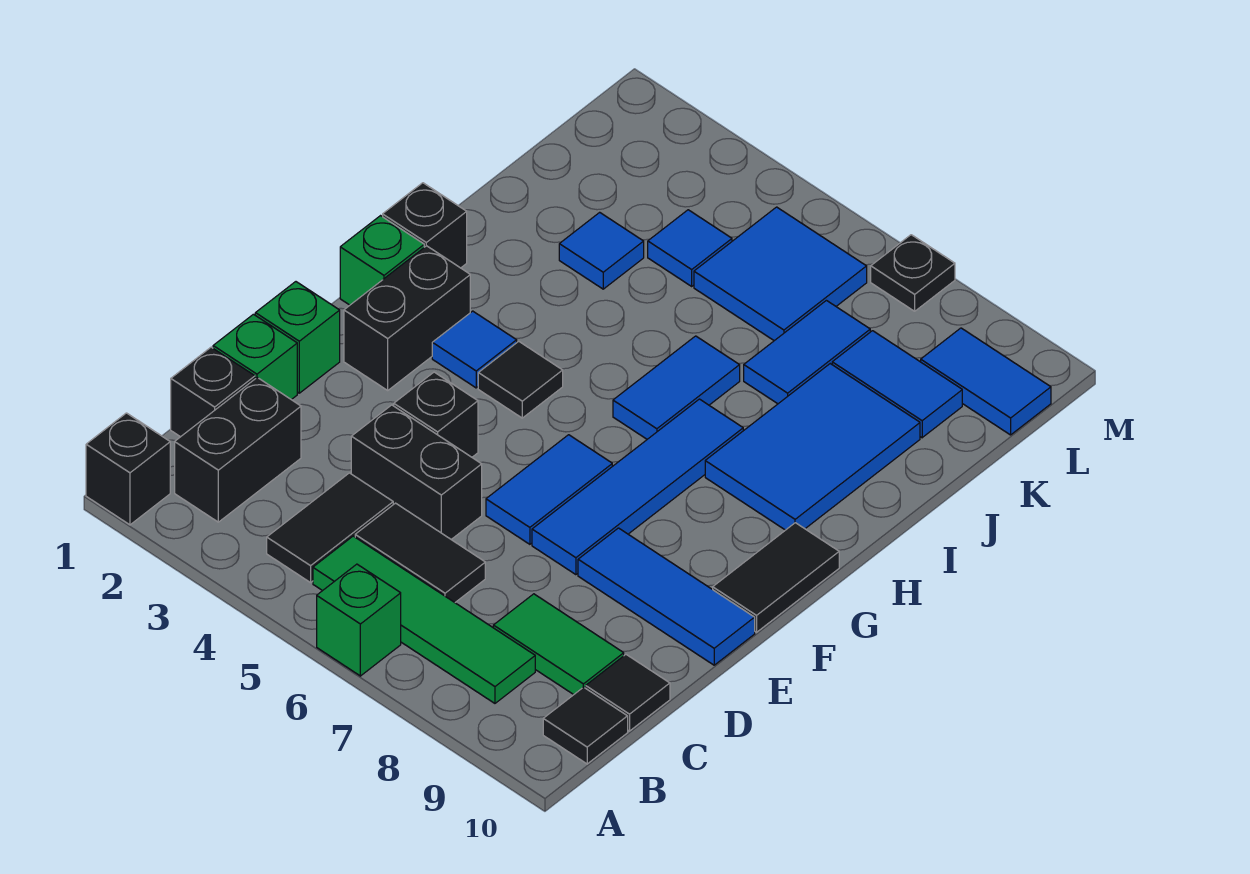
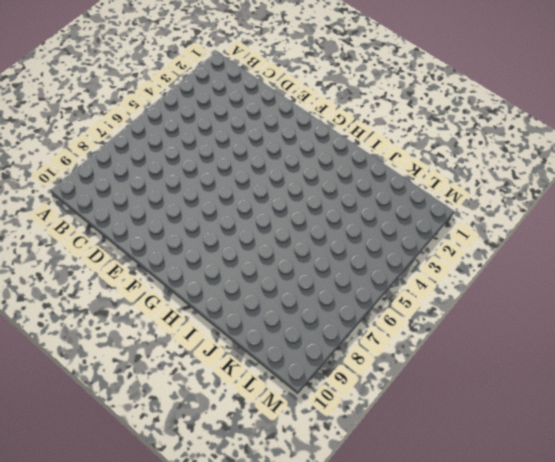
none -> black 1x1 brick [86,413,170,525]
none -> green 1x1 brick [317,564,401,676]
none -> black 1x2 brick [175,378,301,522]
none -> black 1x2 tile [267,473,393,583]

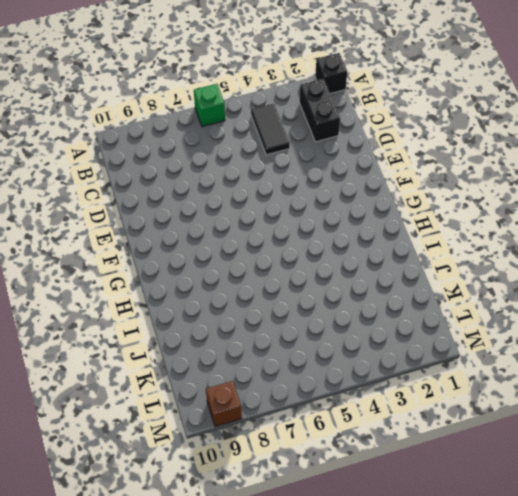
brown 1x1 brick [206,381,242,427] -> none
none -> green 1x4 tile [313,536,535,703]
none -> black 1x1 tile [543,687,628,764]
none -> black 1x1 brick [171,347,255,437]
none -> black 1x2 tile [355,503,485,602]

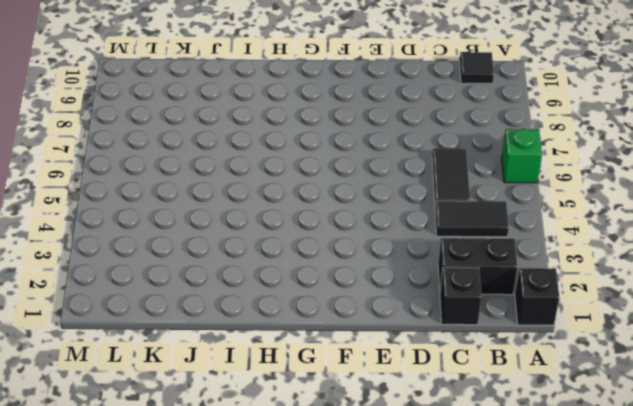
none -> green 1x4 tile [313,536,535,703]
none -> green 1x2 tile [493,594,624,695]
none -> black 1x1 tile [586,655,670,731]
none -> green 1x1 brick [213,314,297,400]

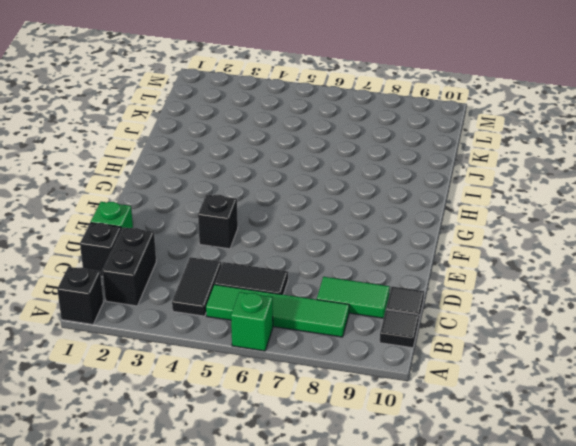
none -> black 1x2 brick [351,405,482,539]
none -> green 1x1 brick [255,282,340,393]
none -> blue 1x2 tile [486,435,612,544]
none -> blue 1x4 tile [532,399,743,575]

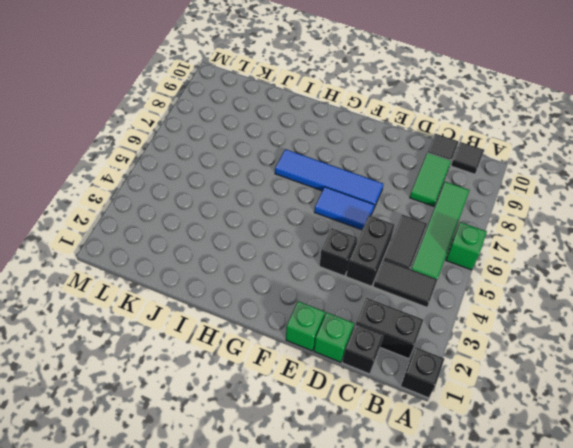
none -> blue 1x3 tile [578,528,755,665]
none -> black 1x2 brick [344,246,470,390]
none -> black 1x2 tile [713,523,839,632]
none -> green 1x1 brick [340,216,424,305]

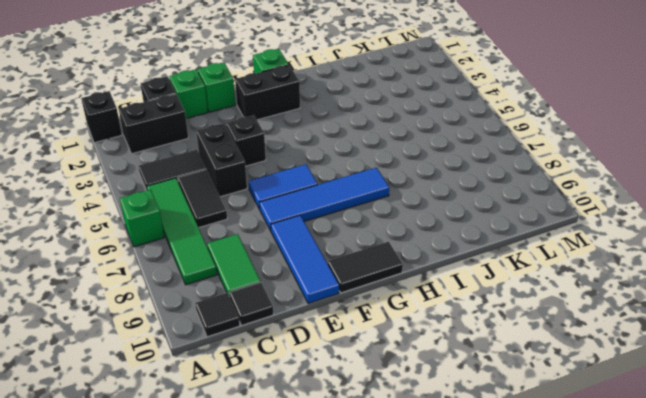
none -> blue 1x1 tile [432,311,517,388]
none -> black 1x1 tile [478,341,563,418]
none -> black 1x1 brick [383,183,467,268]
none -> blue 1x2 tile [613,336,740,439]

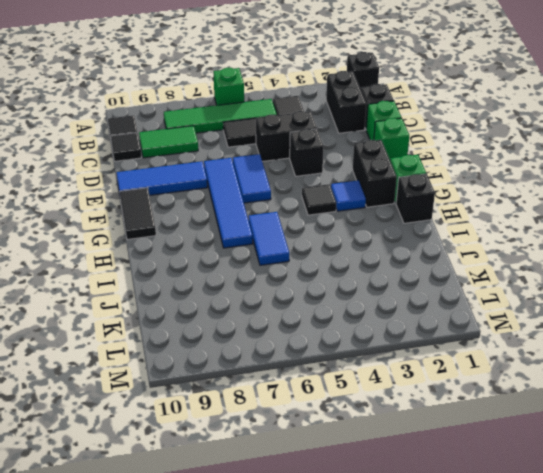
none -> blue 2x3 tile [705,364,920,530]
none -> blue 1x1 tile [559,212,644,289]
none -> blue 1x2 tile [744,300,870,404]
none -> blue 1x1 tile [648,210,732,286]

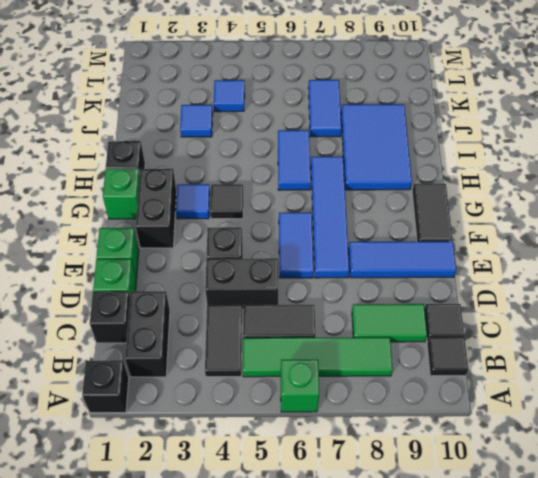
none -> blue 2x2 tile [694,207,867,341]
none -> blue 1x2 tile [832,331,962,438]
none -> blue 1x2 tile [921,328,1051,435]
none -> black 1x1 plate [871,235,955,311]

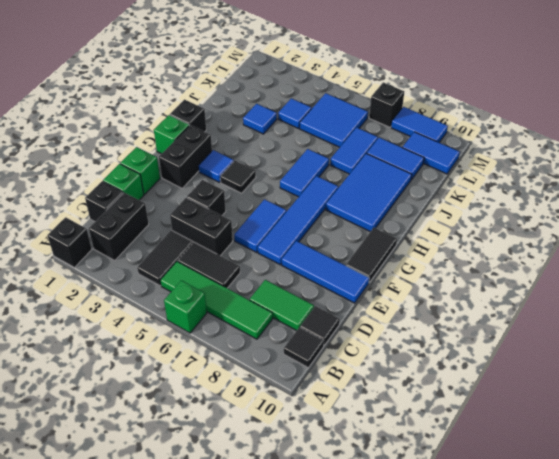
black 1x1 brick [369,82,404,127] -> black 1x1 plate [871,235,955,311]
blue 1x2 tile [391,107,448,142] -> none

